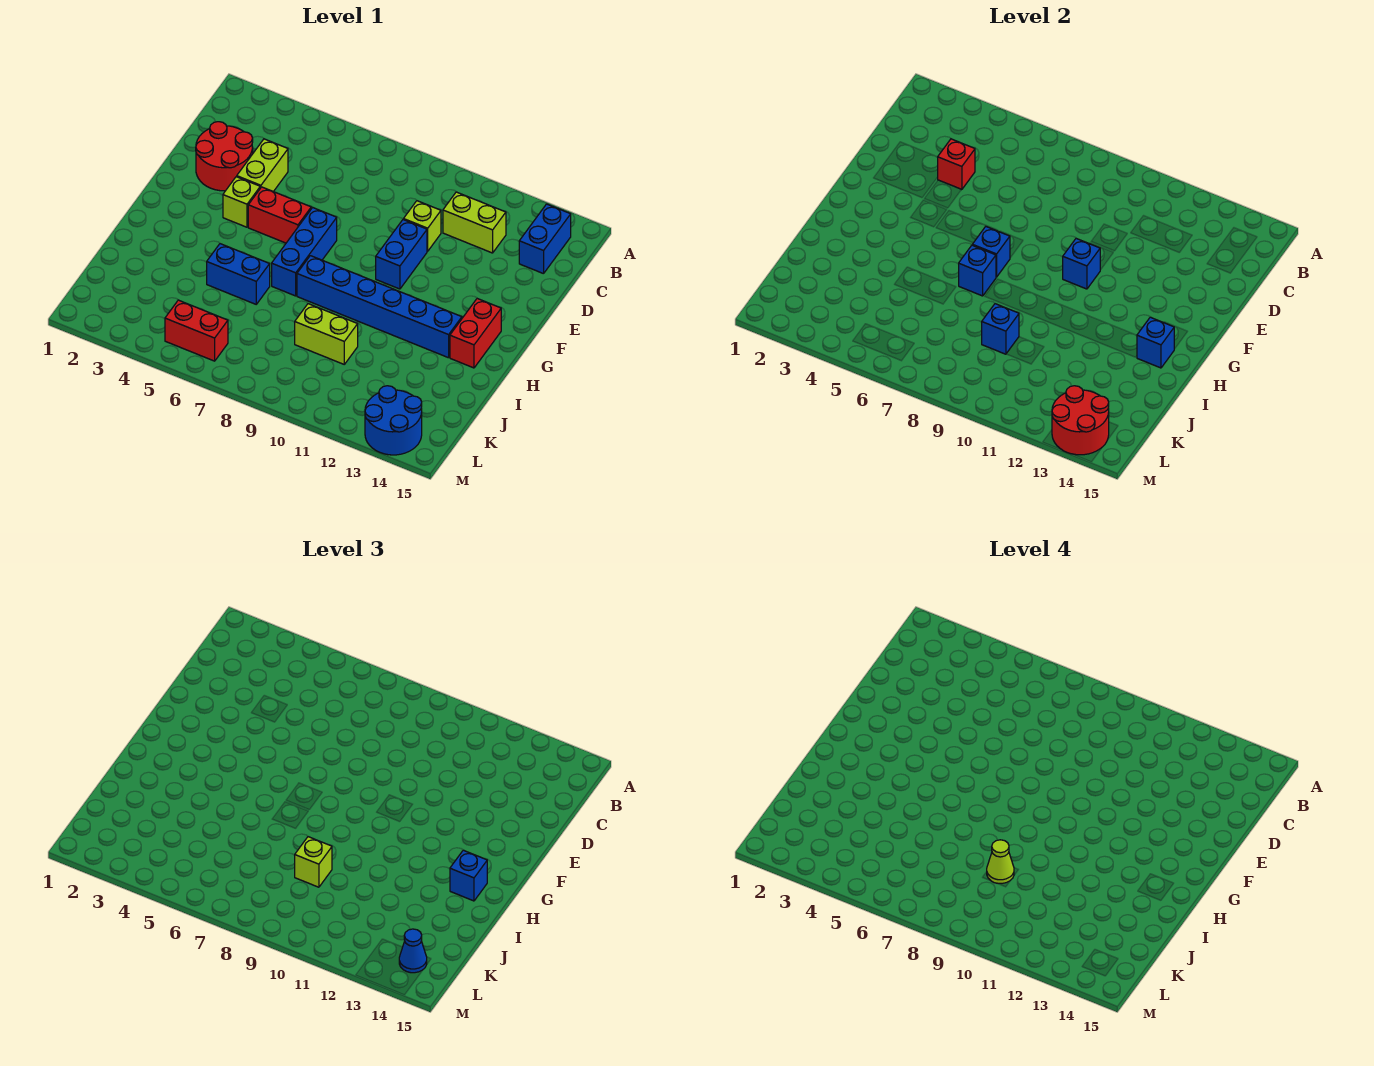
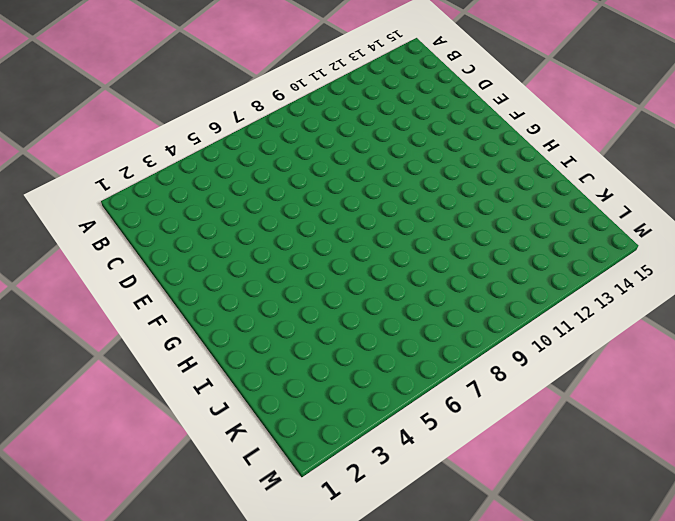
none -> blue 1x2 brick [519,204,571,274]
none -> lime 1x2 brick [443,192,506,253]
none -> red 2x2 round brick [196,122,253,191]

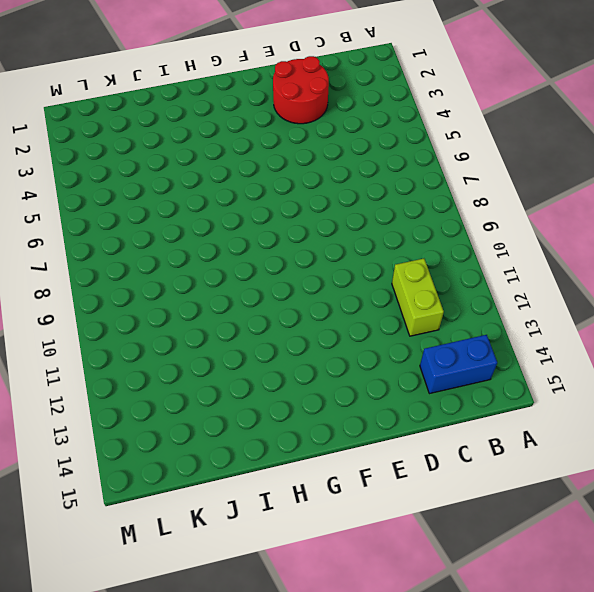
none -> lime 1x2 brick [237,139,288,192]
none -> lime 1x1 brick [404,201,441,251]
none -> blue 1x2 brick [376,220,427,289]

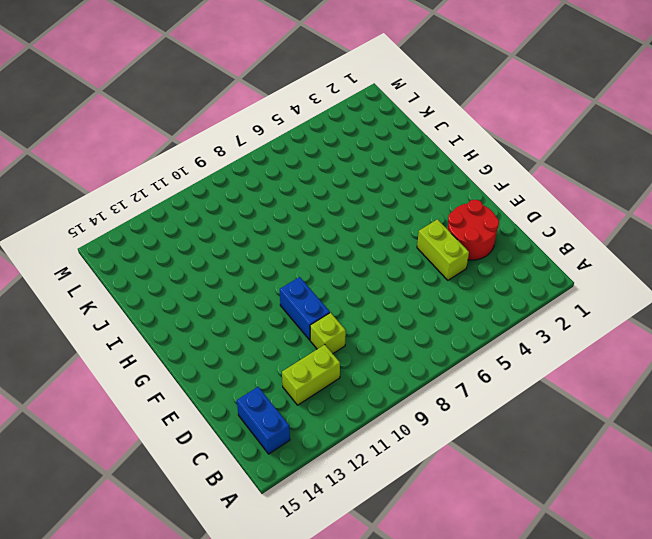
none -> lime 1x1 brick [223,177,260,227]
none -> red 1x2 brick [248,187,311,243]
none -> blue 1x3 brick [272,208,337,296]

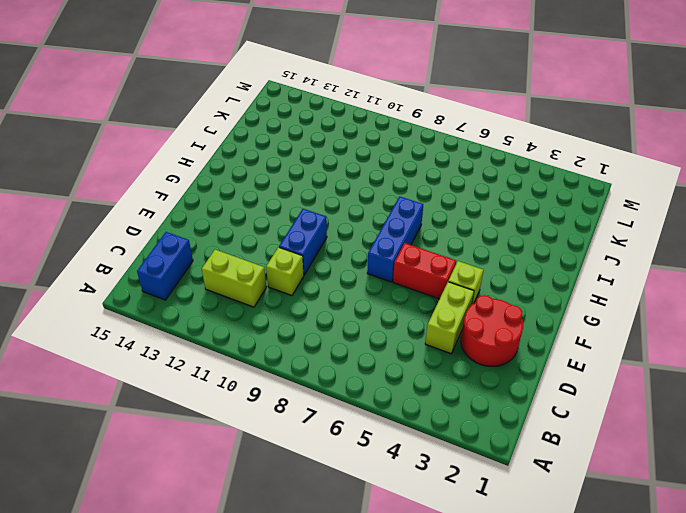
none -> red 1x2 brick [450,298,501,368]
none -> blue 1x6 brick [297,256,462,358]
none -> blue 1x2 brick [207,244,270,304]

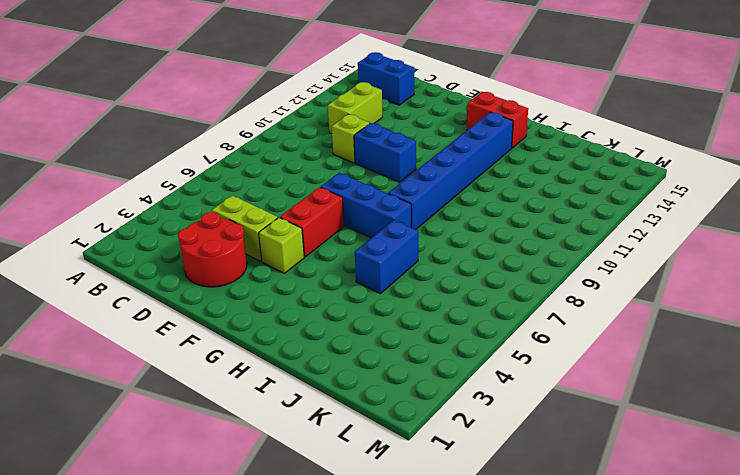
none -> lime 1x2 brick [295,304,358,364]
none -> red 1x2 brick [165,300,228,361]
none -> blue 2x2 round brick [365,386,422,455]

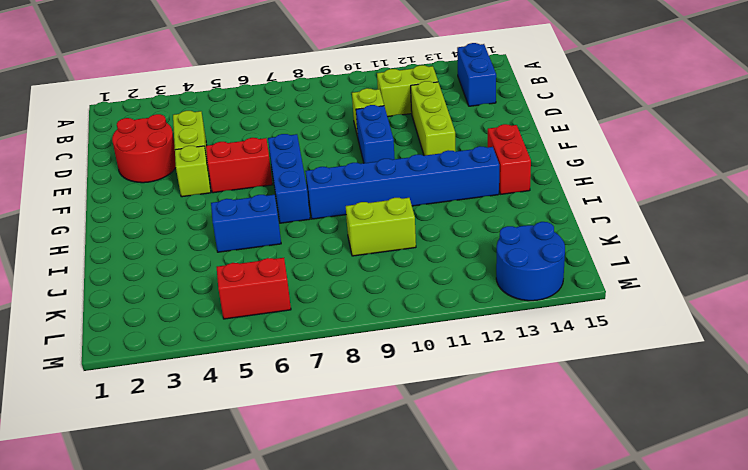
lime 1x3 brick [411,81,455,156] -> none
none -> red 1x1 brick [938,139,975,190]
none -> blue 1x1 brick [1063,238,1100,289]
none -> blue 1x1 brick [972,227,1010,277]

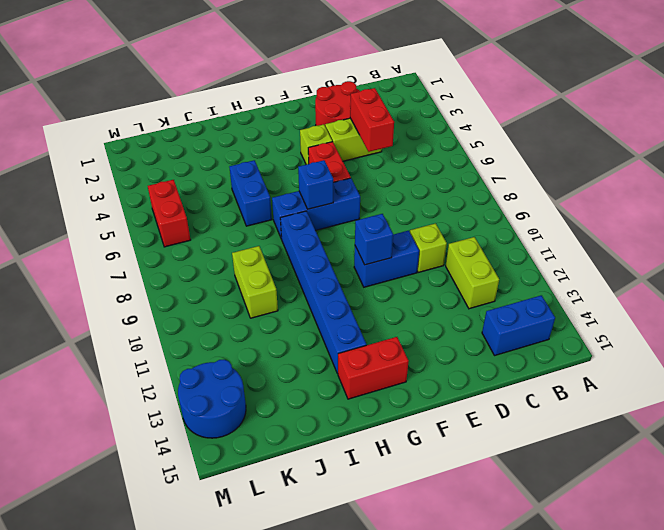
red 1x2 brick [350,88,394,152] -> red 1x1 brick [938,139,975,190]
none -> blue 1x1 brick [959,245,996,296]
none -> blue 1x1 brick [1137,317,1174,368]
none -> blue 1x1 brick [982,304,1019,354]

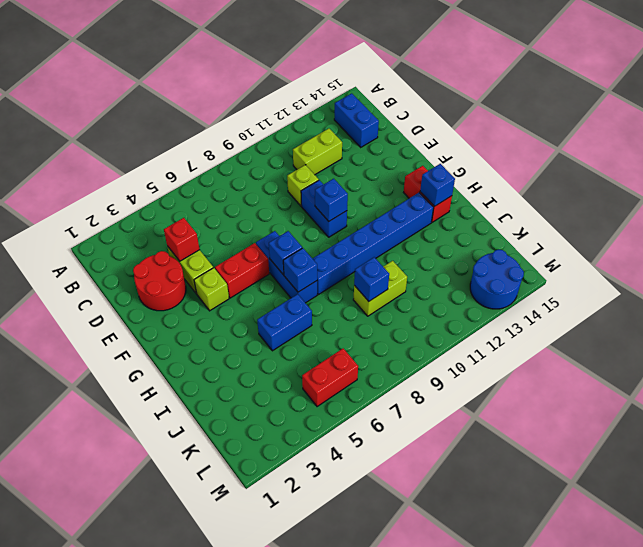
none -> red 2x2 round brick [1052,386,1109,455]
none -> blue 1x1 brick [450,850,487,901]
none -> lime 1x1 brick [295,837,332,887]

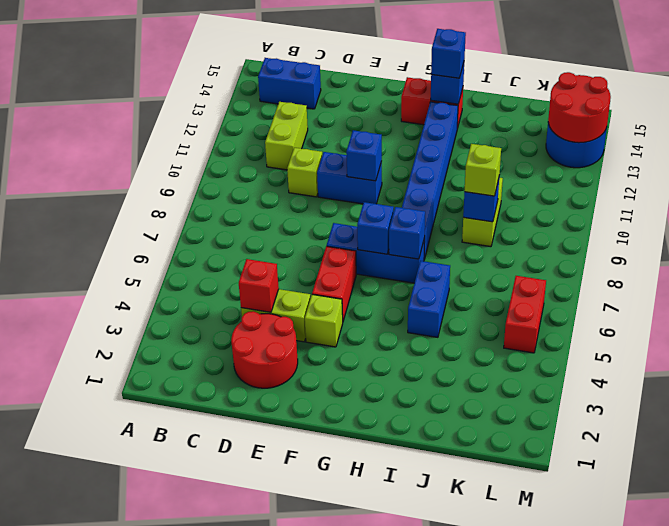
none -> blue 1x1 cone [399,929,427,973]
none -> lime 1x1 cone [987,840,1014,883]

